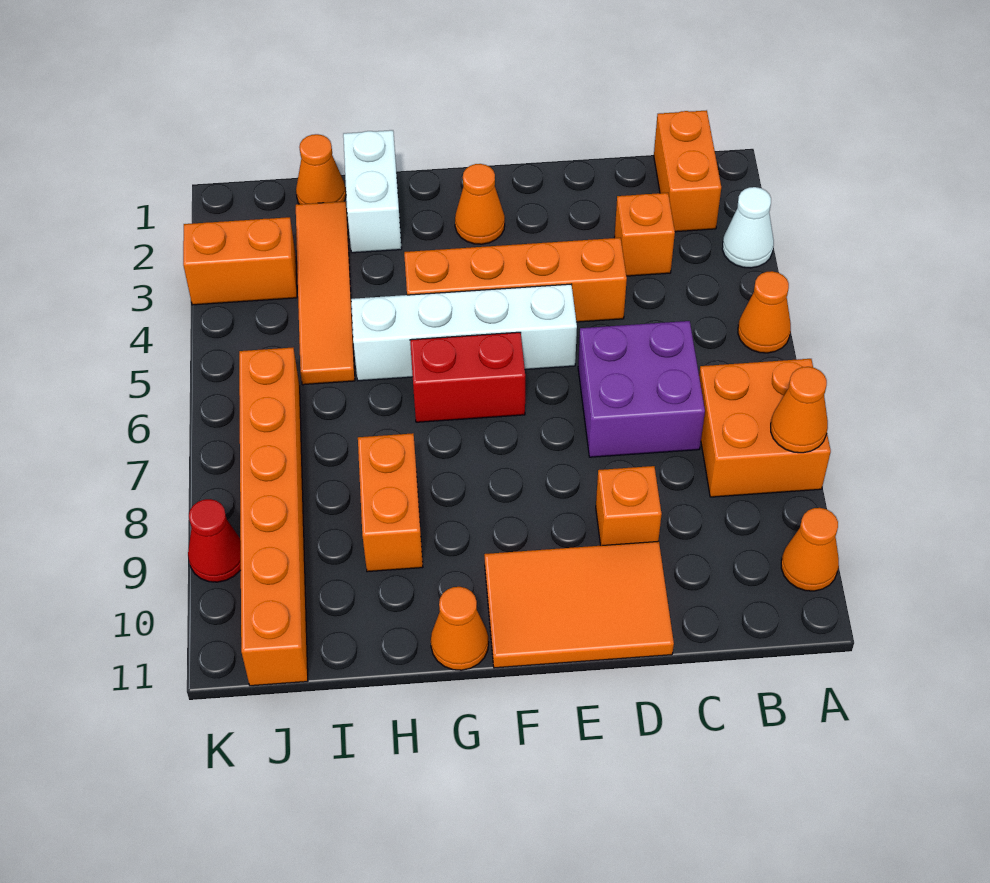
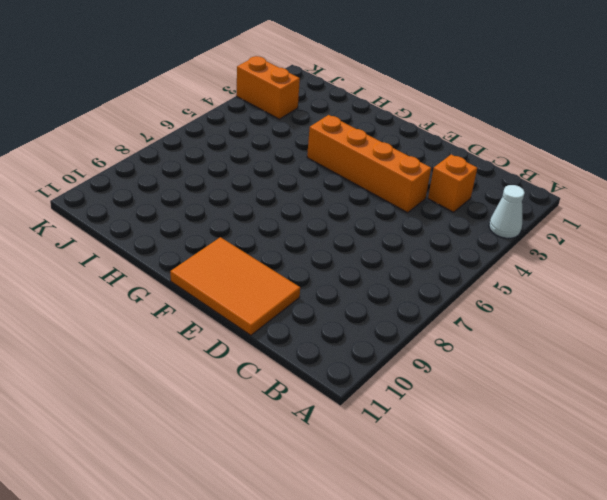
none -> orange 1x1 cone [738,271,791,353]
none -> orange 2x2 brick [699,359,831,497]
none -> orange 1x1 cone [781,508,839,591]

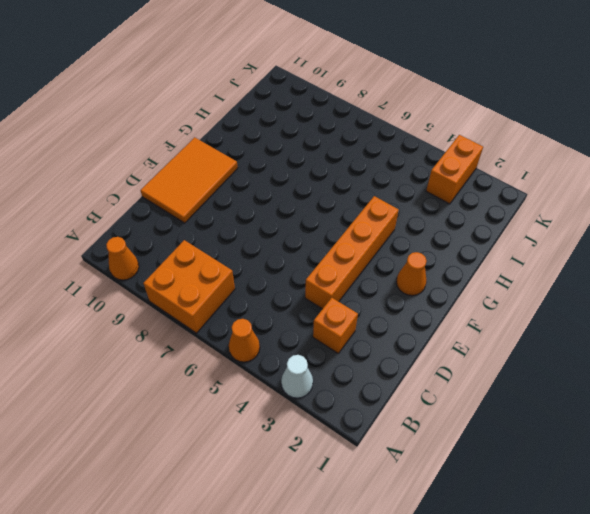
none -> orange 1x2 brick [654,110,721,232]
none -> purple 2x2 brick [578,321,705,457]
none -> orange 1x1 brick [596,466,662,546]

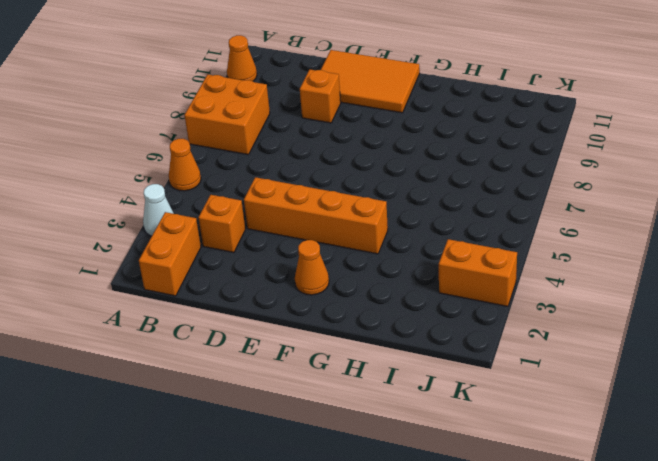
none -> purple 2x2 brick [578,321,705,457]
none -> white 1x4 brick [351,284,577,381]
none -> red 1x2 brick [410,332,525,422]

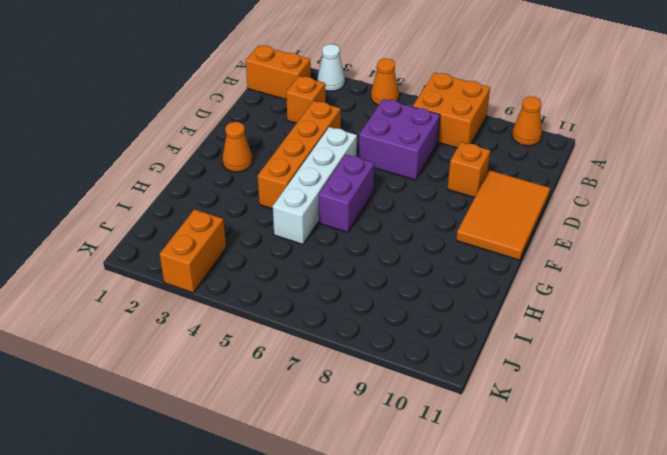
purple 1x2 brick [319,155,374,232] -> red 1x2 brick [410,332,525,422]
none -> orange 1x1 cone [431,587,489,670]
none -> white 1x2 brick [343,130,402,253]
none -> orange 1x2 brick [358,433,423,572]

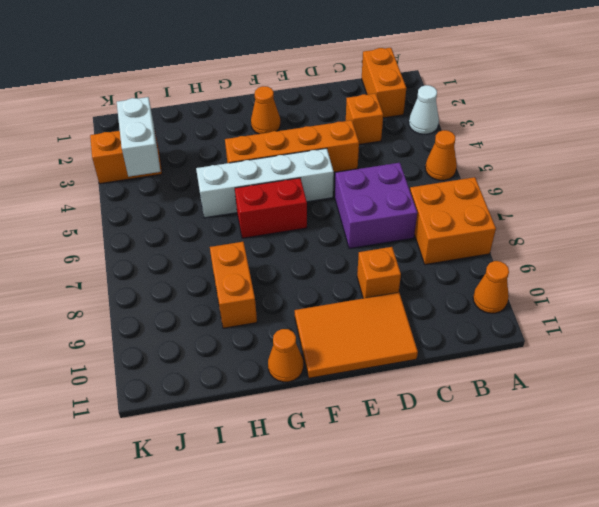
white 1x2 brick [117,97,160,177] -> white 1x2 brick moved to [343,130,402,253]
none -> orange 1x1 cone [296,134,346,204]
none -> orange 1x4 tile [296,201,355,385]
none -> orange 1x6 brick [239,348,308,686]

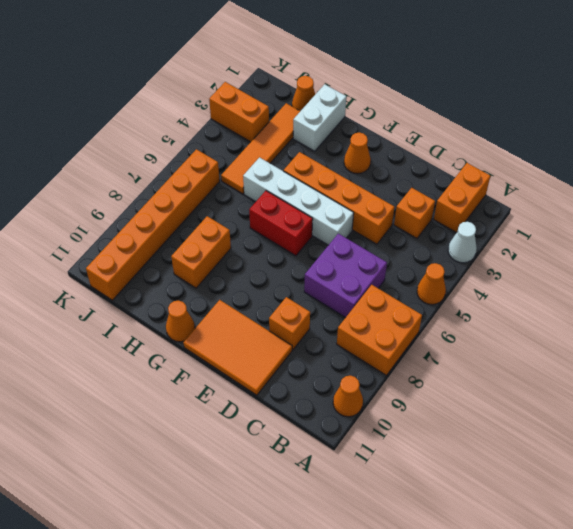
none -> red 1x1 cone [188,499,241,582]
none -> orange 1x1 cone [771,367,828,453]

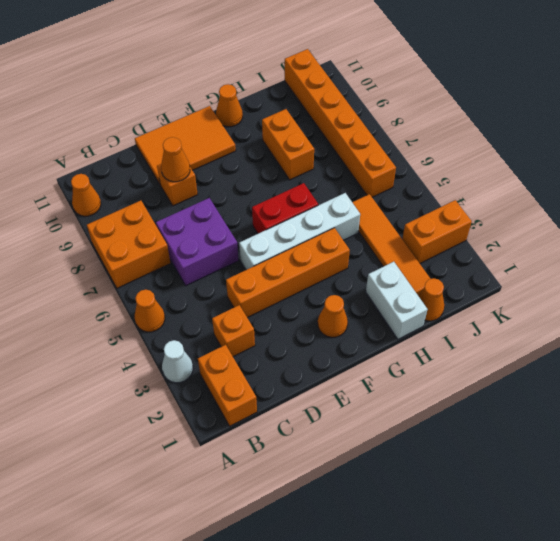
orange 1x1 cone [161,137,190,182] -> orange 1x1 cone moved to [771,367,828,453]
none -> red 1x1 cone [188,499,241,582]

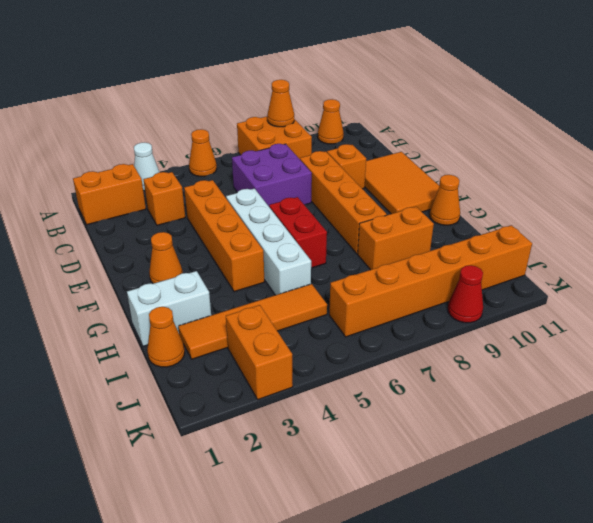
orange 1x4 brick [300,151,387,254] -> none

